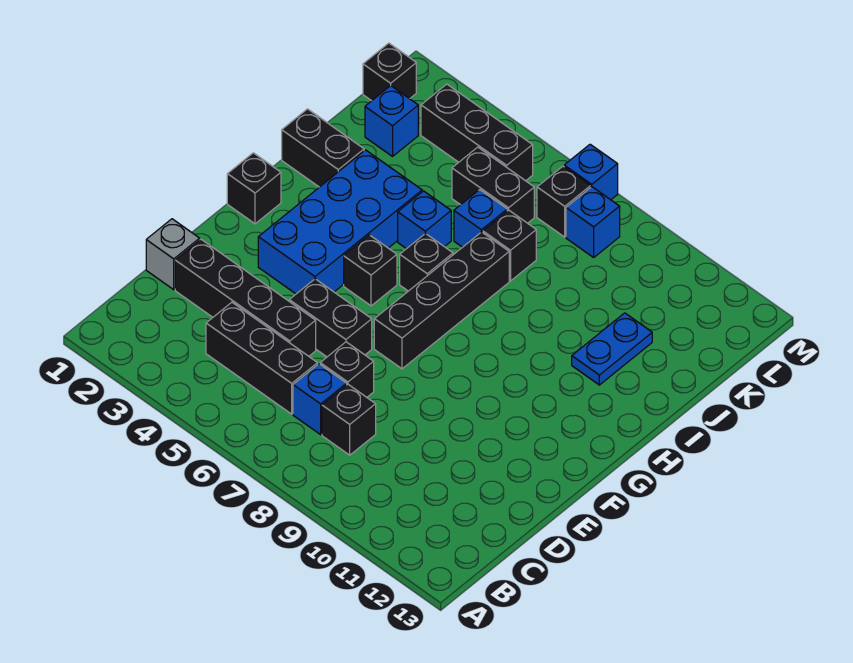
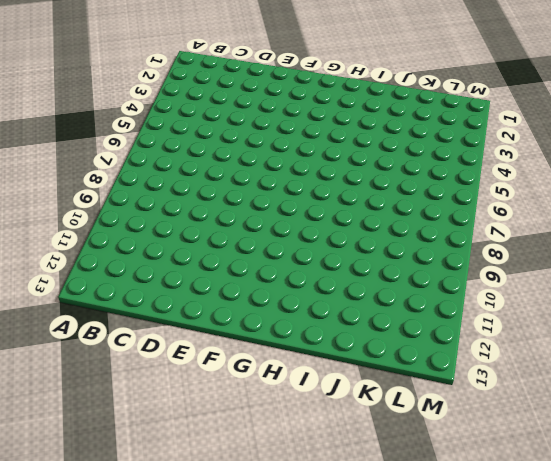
none -> black 1x3 brick [206,302,318,414]
none -> blue 1x1 brick [293,364,347,435]
none -> black 1x1 brick [322,385,376,455]

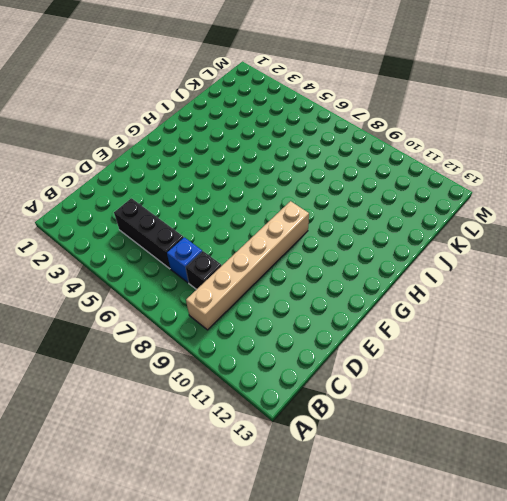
tan 1x6 brick [186,201,309,330] -> none
none -> grey 1x1 brick [146,219,200,290]
none -> black 1x4 brick [175,239,316,356]
none -> black 1x1 brick [320,342,374,397]

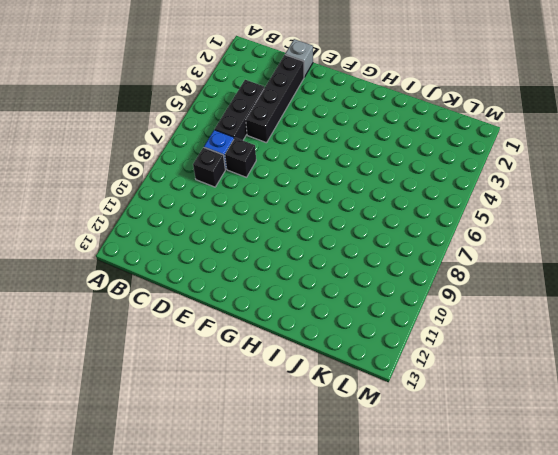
none -> black 1x2 brick [289,279,372,357]
none -> blue 2x4 brick [258,150,422,294]
none -> black 1x4 brick [374,232,509,369]

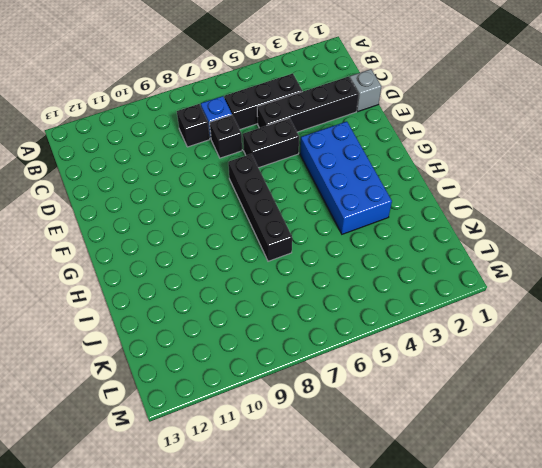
none -> black 1x1 brick [227,153,281,224]
none -> black 1x1 brick [344,235,397,306]
none -> black 1x1 brick [400,233,453,291]

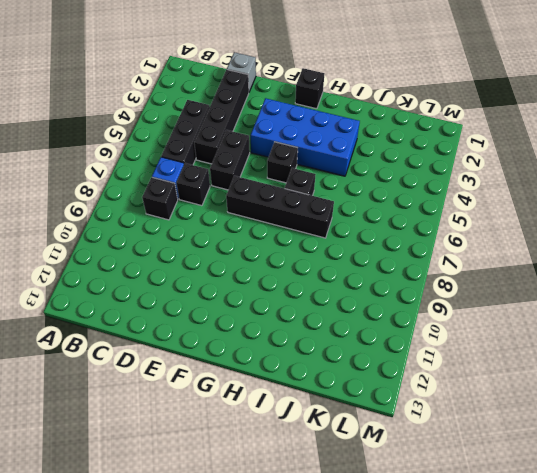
none -> black 1x2 brick [282,109,364,187]
none -> blue 1x1 brick [398,191,451,249]
none -> blue 1x2 plate [572,313,652,385]

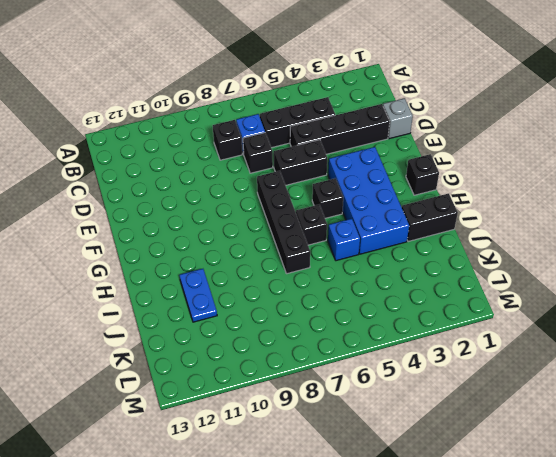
none -> blue 1x1 brick [454,190,507,247]
none -> black 1x1 brick [483,210,536,281]
none -> blue 1x1 brick [365,86,418,156]

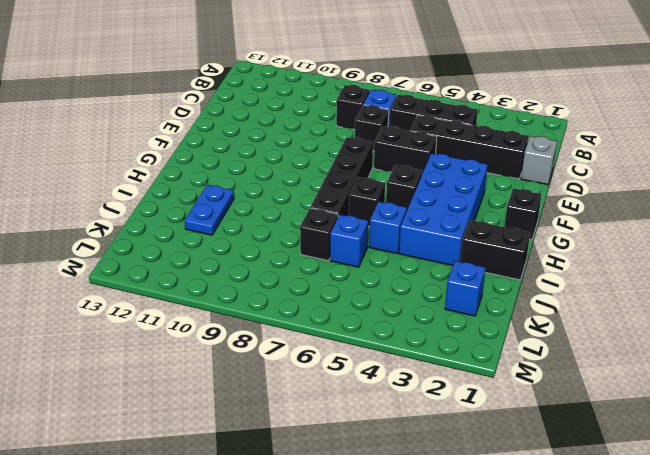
none -> black 1x2 brick [452,147,534,223]
none -> black 1x1 brick [363,43,416,101]
none -> black 1x3 brick [421,84,533,181]

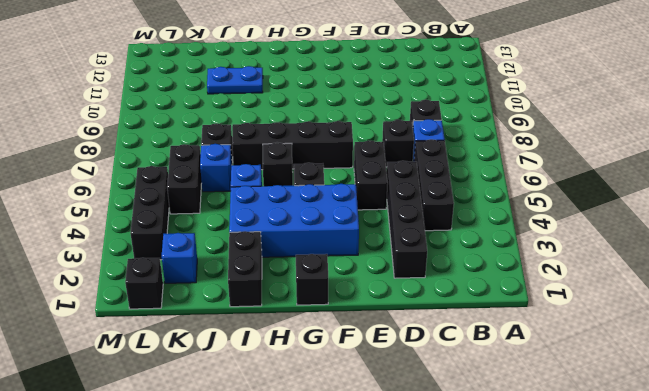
none -> grey 1x1 brick [146,219,200,290]
none -> black 1x1 brick [537,166,591,237]
none -> blue 1x1 brick [566,187,620,257]

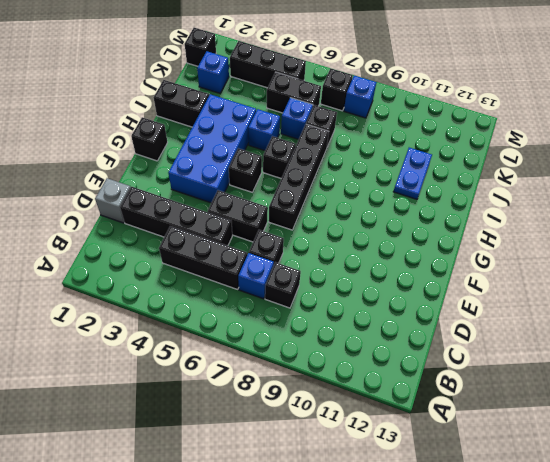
none -> blue 1x1 brick [564,144,618,200]

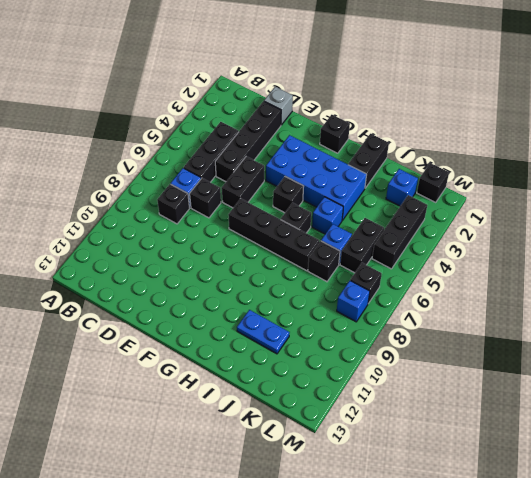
none -> blue 1x1 brick [564,144,618,200]

